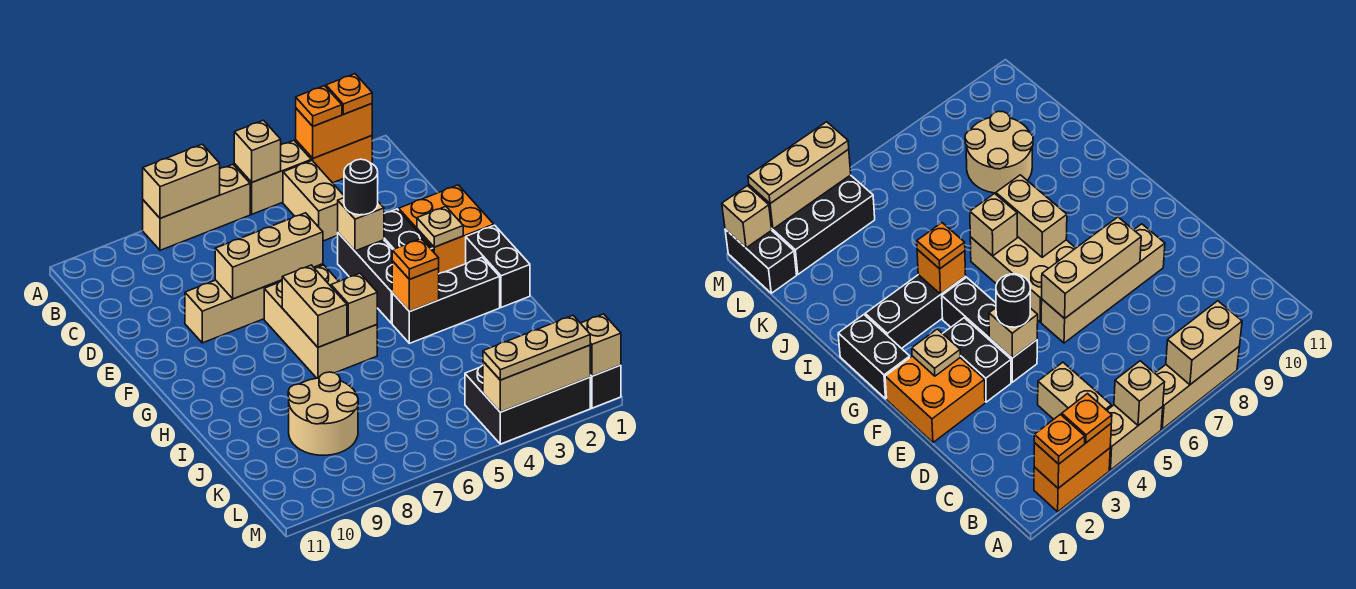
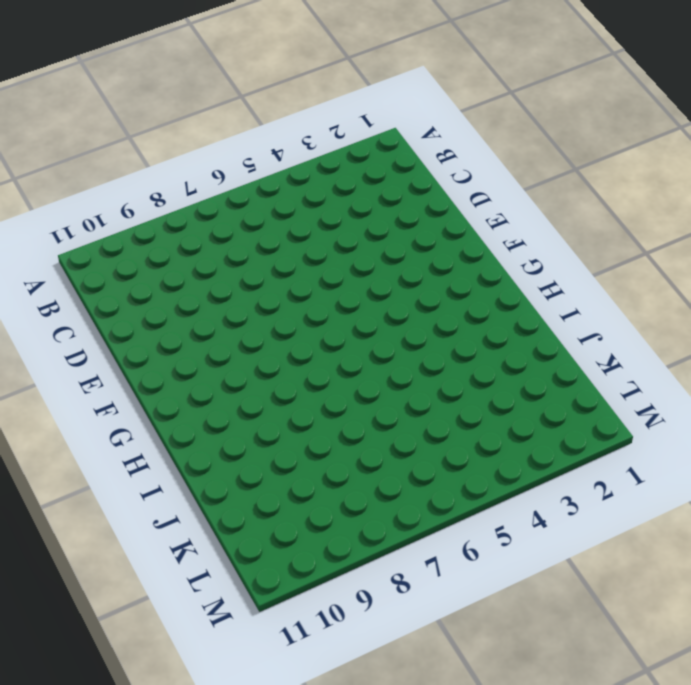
none -> orange 1x2 brick [296,136,372,183]
none -> tan 1x2 brick [234,140,311,214]
none -> tan 1x3 brick [143,164,250,250]
none -> tan 1x2 brick [283,161,344,241]

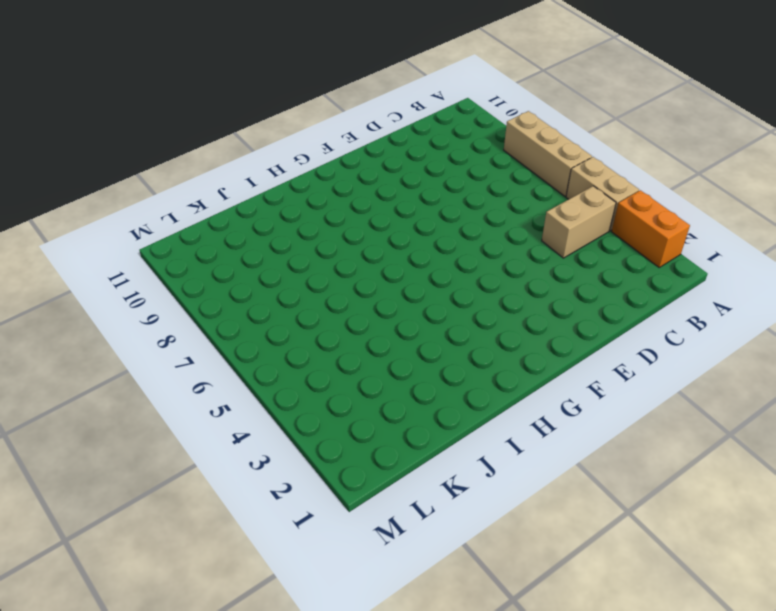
none -> orange 2x2 brick [399,185,494,274]
none -> black 1x2 brick [384,209,433,251]
none -> black 1x3 brick [338,233,393,323]
none -> tan 1x4 brick [185,264,323,343]

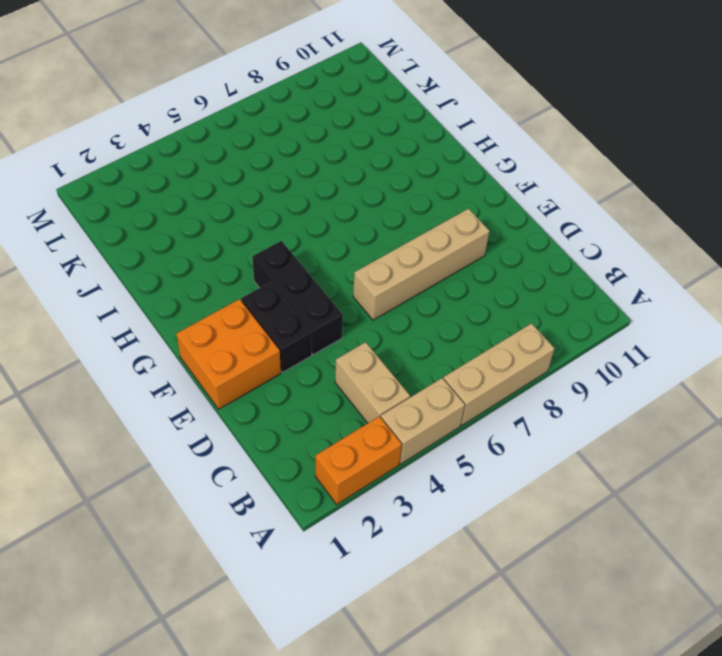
none -> tan 2x3 brick [264,265,377,378]
none -> black 1x2 brick [466,225,530,307]
none -> black 1x3 brick [392,258,500,343]
none -> tan 2x2 round brick [288,372,358,455]

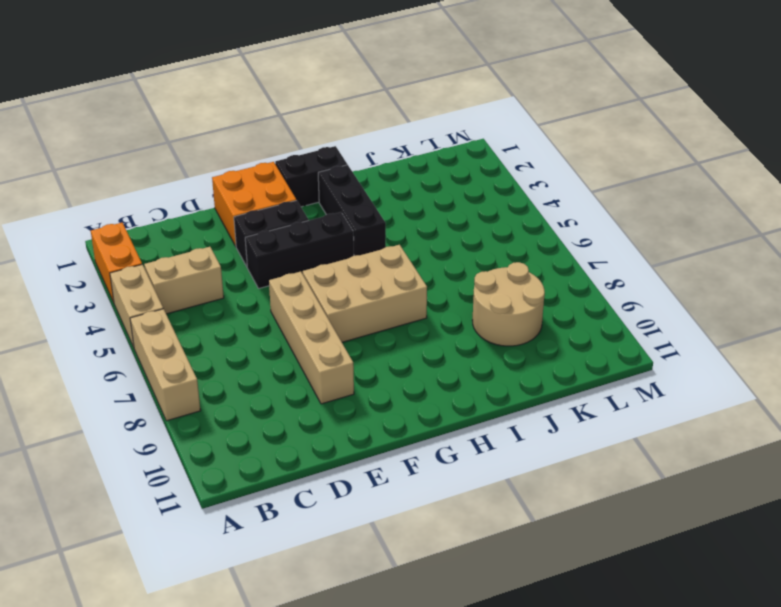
none -> black 1x2 brick [590,365,621,408]
none -> black 2x3 brick [465,365,590,444]
none -> orange 1x2 brick [296,104,372,158]
none -> tan 1x1 brick [234,120,281,182]

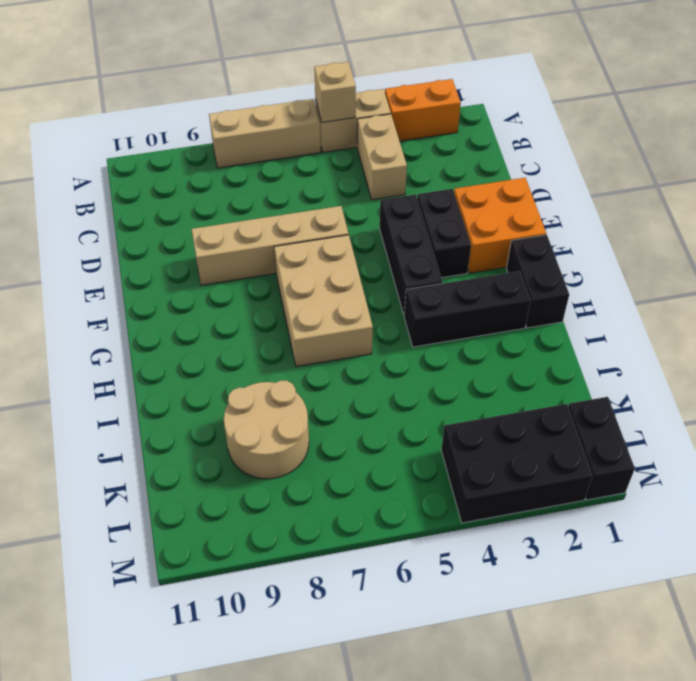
none -> orange 1x2 brick [296,104,372,158]
none -> tan 1x2 brick [143,144,220,218]
none -> tan 1x1 brick [338,198,384,251]
none -> tan 1x3 brick [215,213,323,299]

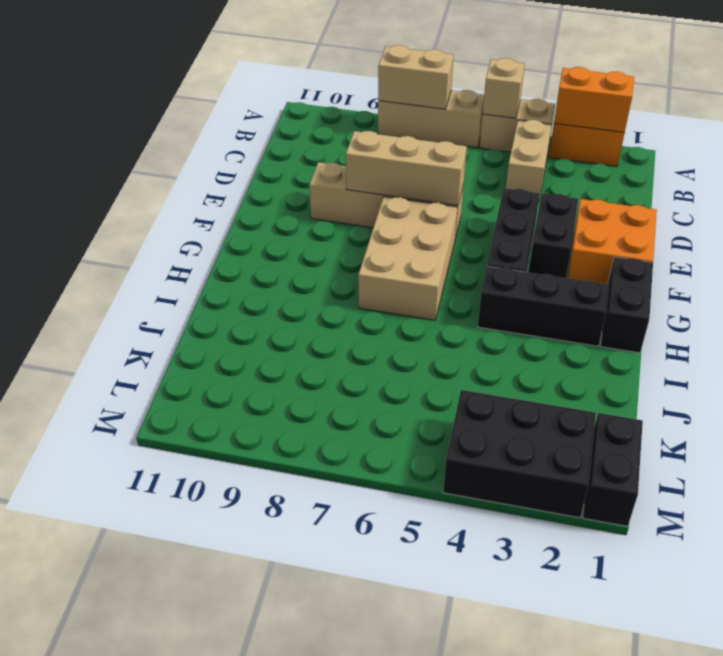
none -> tan 2x2 round brick [288,372,358,455]
none -> tan 1x1 brick [338,198,384,251]
none -> tan 1x1 plate [417,207,463,247]
none -> tan 1x2 brick [282,265,347,347]

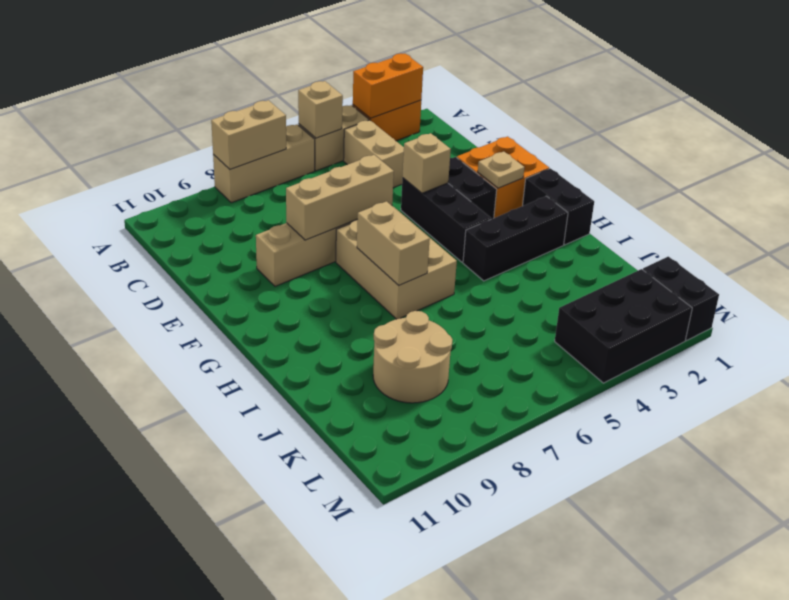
none -> orange 1x1 brick [392,261,439,312]
none -> tan 1x1 brick [331,273,377,335]
none -> tan 1x1 brick [581,314,621,376]
none -> tan 1x3 brick [483,345,590,412]

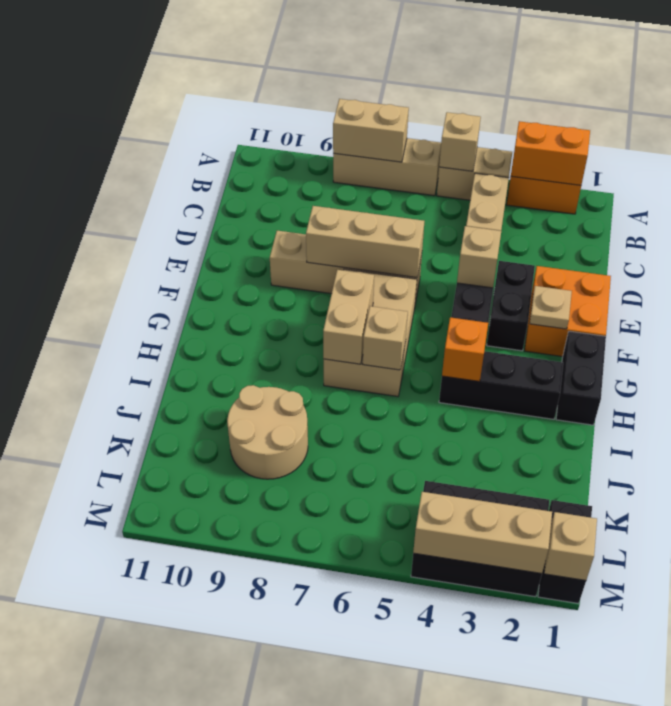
none -> orange 1x1 plate [326,74,372,114]
none -> orange 1x1 plate [296,86,342,126]
none -> black 1x1 round brick [344,159,378,215]
none -> orange 1x1 plate [392,239,439,279]

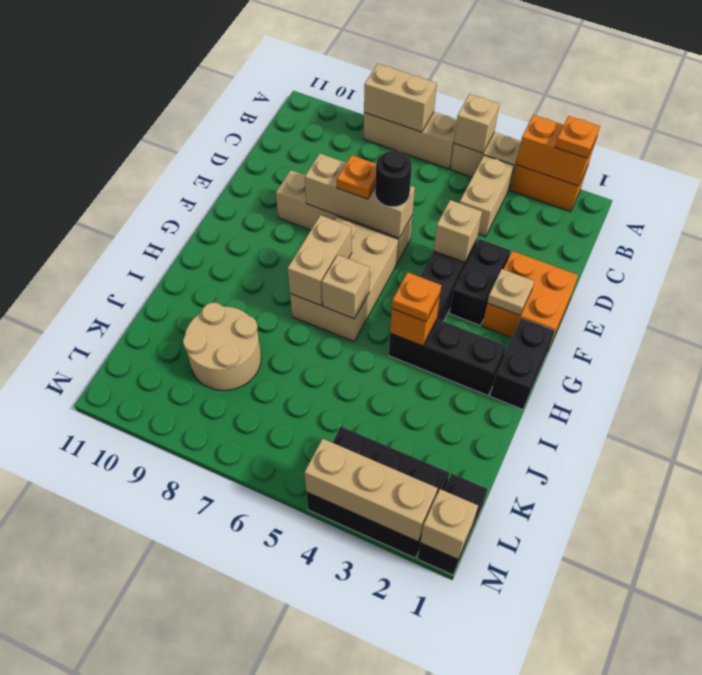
black 1x1 round brick [375,151,412,207] -> black 1x1 round brick moved to [344,159,378,215]
orange 1x1 plate [337,155,376,199] -> orange 1x1 plate moved to [296,86,342,126]
none -> tan 1x3 plate [483,316,590,380]

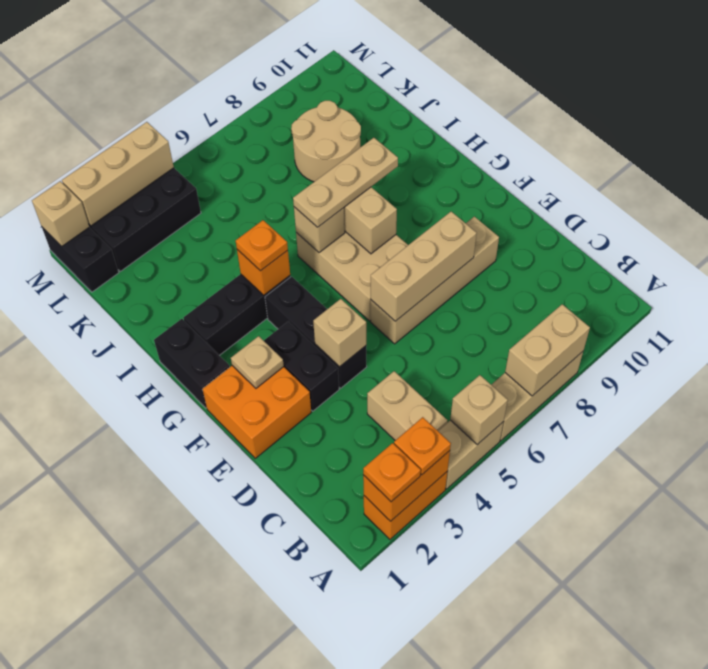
tan 1x3 plate [293,138,398,227] -> tan 1x3 plate moved to [483,316,590,380]
none -> black 1x1 round brick [344,159,378,215]

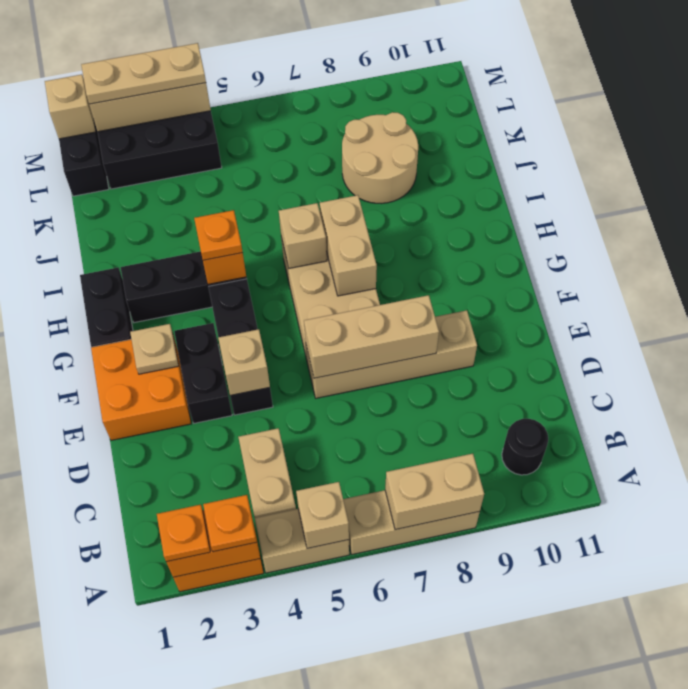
black 1x1 round brick [502,419,548,475] -> black 1x1 round brick moved to [344,159,378,215]

